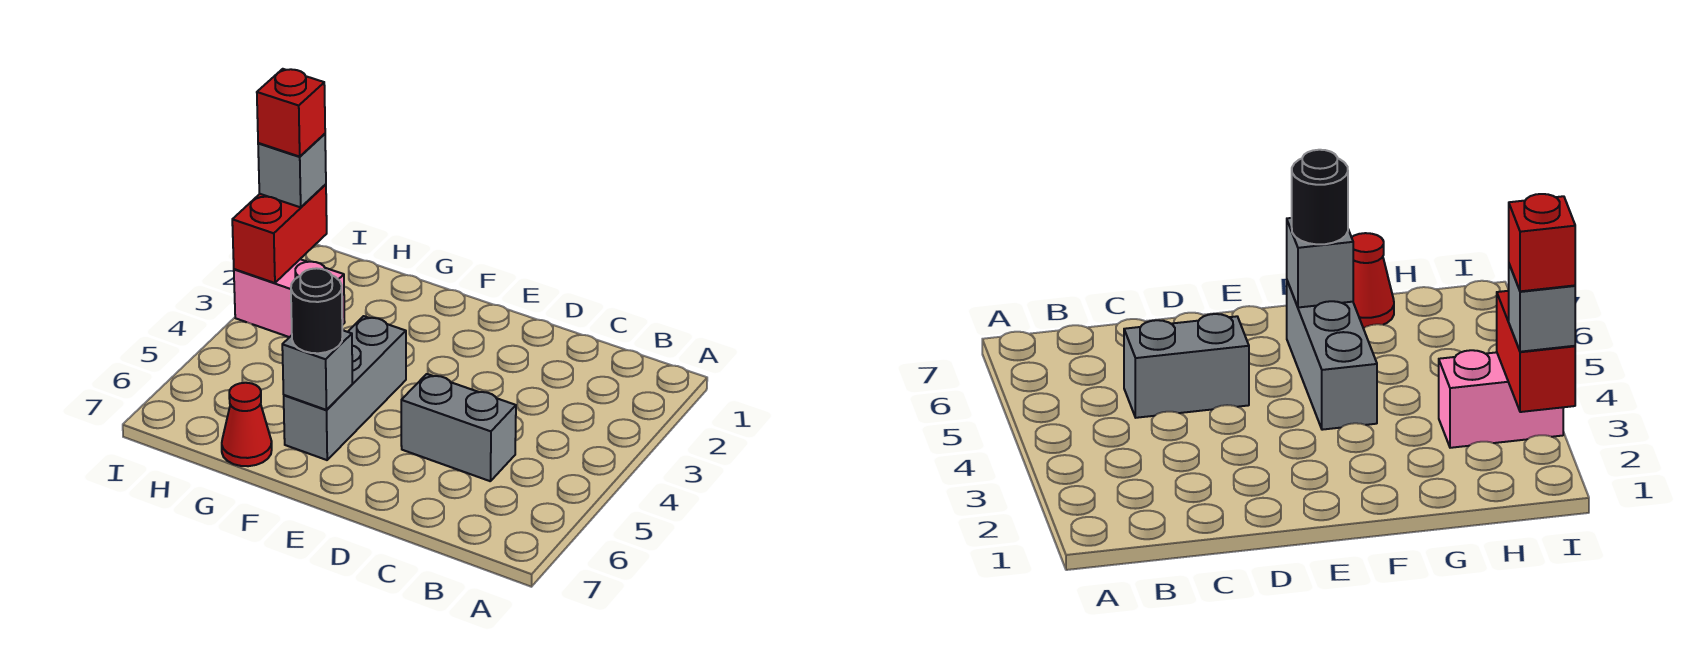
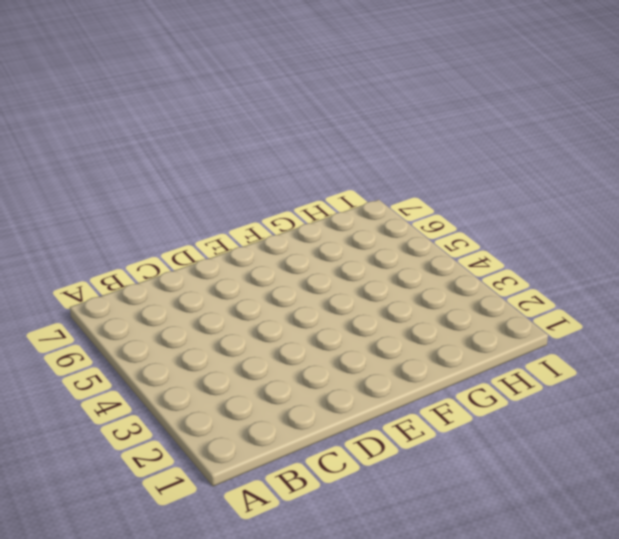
none -> grey 1x2 brick [401,374,516,481]
none -> grey 1x3 brick [284,316,406,460]

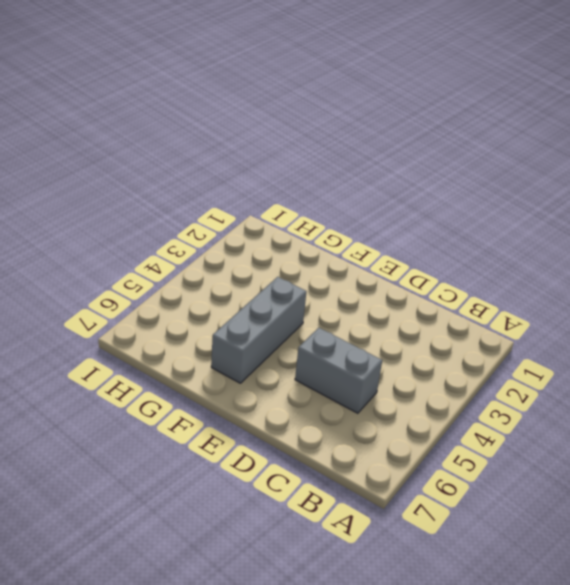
none -> red 1x1 cone [222,383,272,466]
none -> pink 1x2 brick [234,259,345,337]

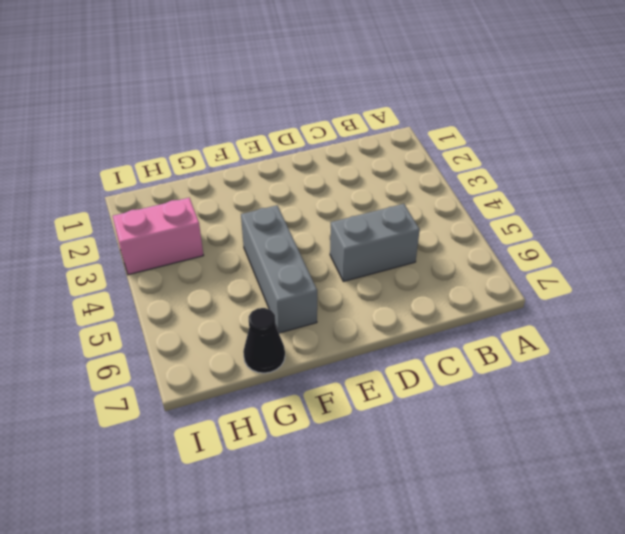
black 1x1 cone [243,308,285,373] -> red 1x1 cone [222,383,272,466]
none -> grey 1x1 brick [282,330,353,410]
none -> red 1x2 brick [232,184,327,283]

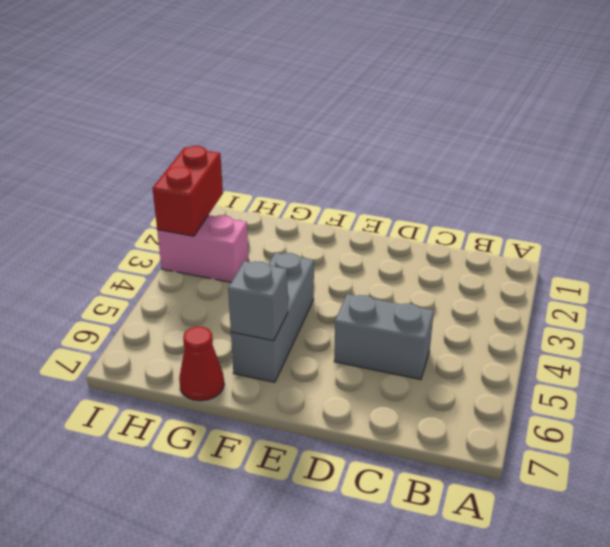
none -> black 1x1 round brick [291,268,342,353]
none -> grey 1x1 brick [258,134,326,207]

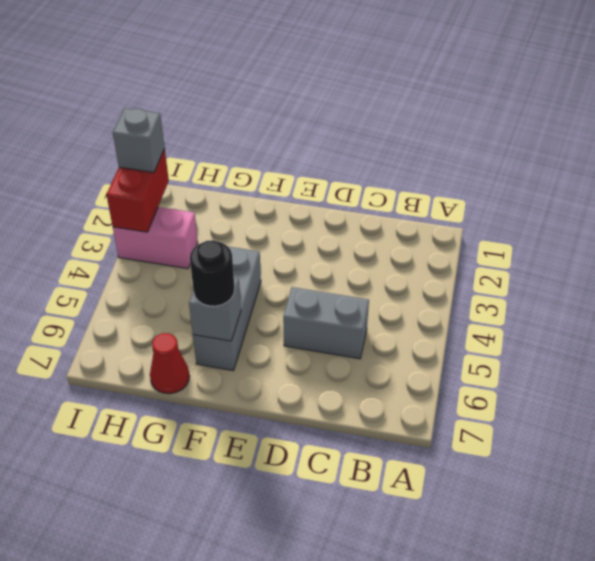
none -> red 1x1 brick [257,69,325,157]

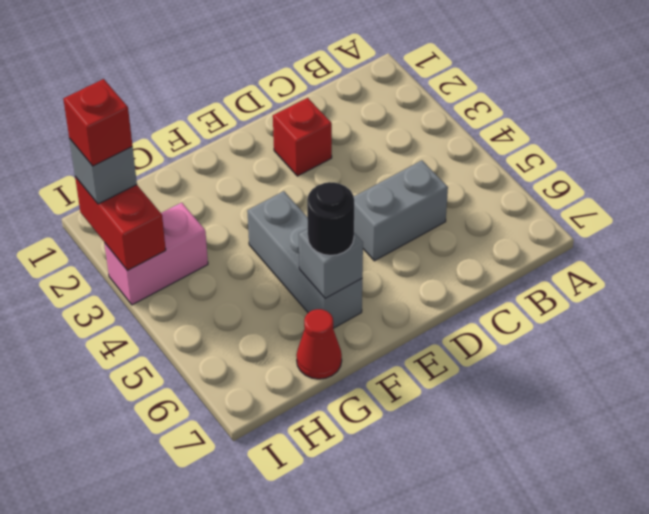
red 1x1 brick [273,98,332,176] -> none

